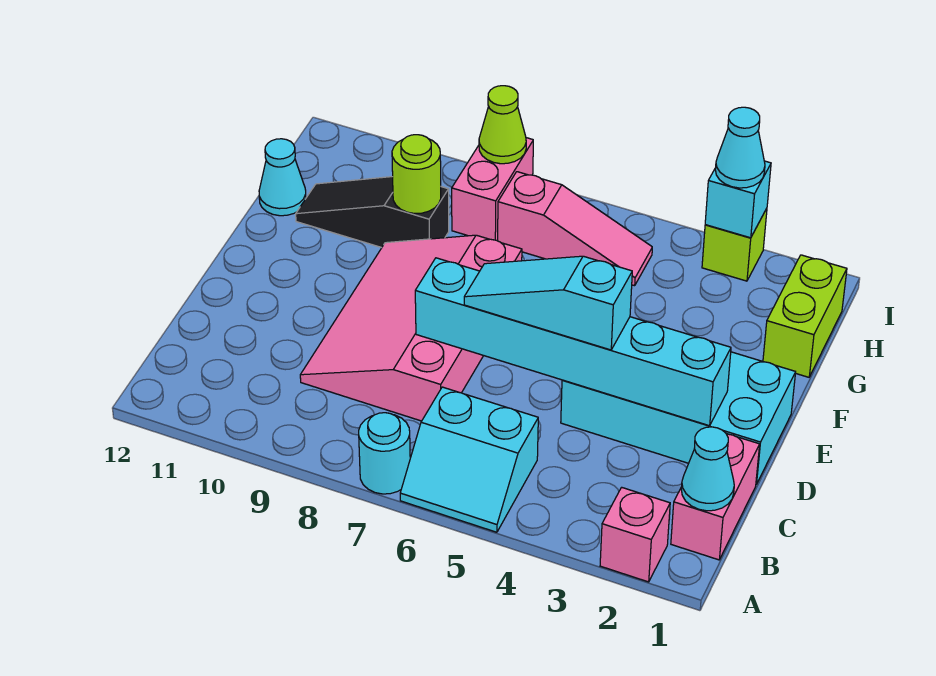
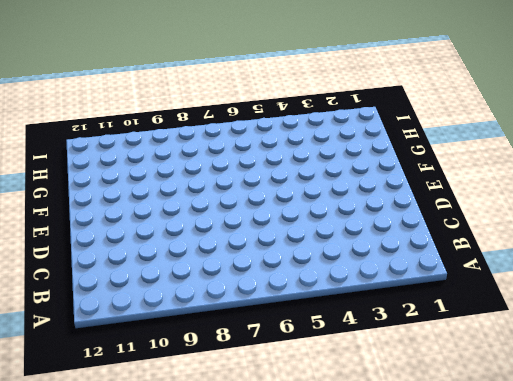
none -> pink 1x1 brick [600,487,670,582]
none -> cyan 2x2 slope [400,387,538,532]
none -> cyan 1x1 round brick [359,413,410,494]

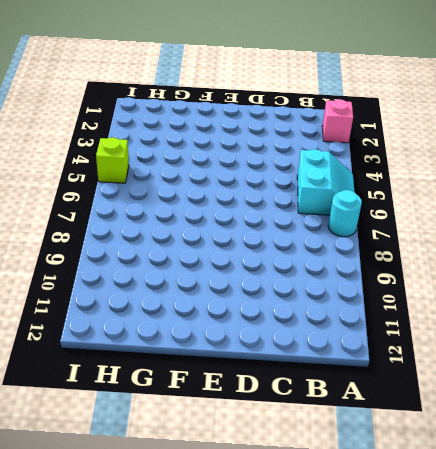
lime 1x1 brick [96,137,129,183] -> lime 1x1 brick moved to [702,208,767,281]
none -> pink 1x2 brick [671,434,760,560]
none -> pink 3x4 slope [300,235,522,421]
none -> cyan 2x4 brick [561,352,796,484]

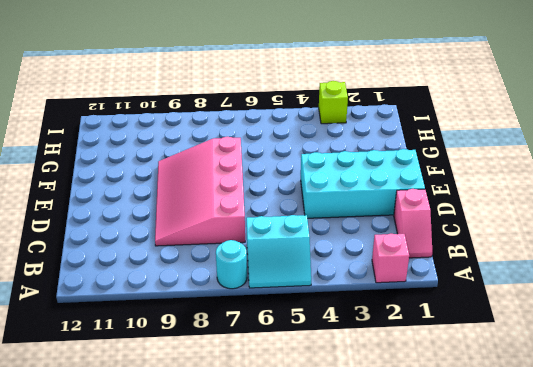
pink 1x2 slope [394,189,432,258] -> pink 1x2 brick [671,434,760,560]
none -> lime 1x2 brick [763,255,847,377]
none -> black 1x3 slope [296,177,449,248]
none -> cyan 1x1 cone [259,139,306,216]

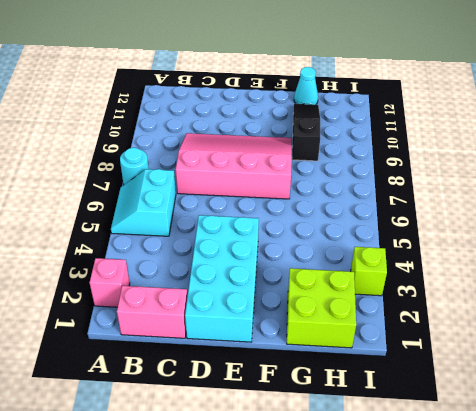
lime 2x2 brick [287,268,356,348] -> lime 1x2 brick [763,255,847,377]
none -> pink 1x3 slope [497,172,652,286]
none -> pink 1x2 brick [452,138,533,240]
none -> cyan 1x1 cone [681,427,734,511]

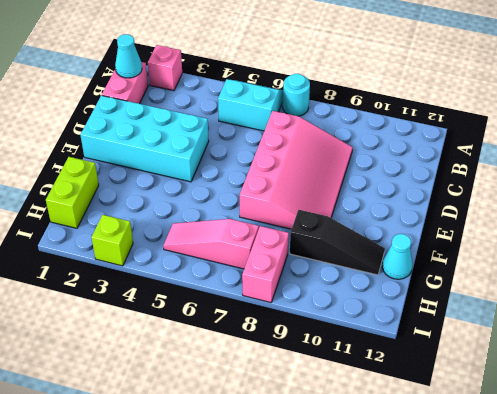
none -> cyan 1x6 brick [415,258,731,426]
none -> lime 1x1 round brick [392,135,441,214]
none -> cyan 1x1 brick [705,161,771,238]

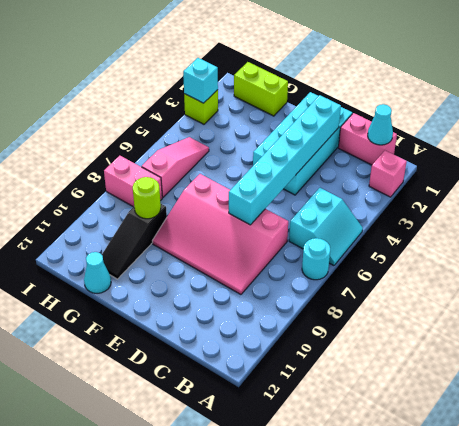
none -> lime 1x1 cone [479,86,526,164]
none -> cyan 1x3 slope [464,256,632,350]
none -> cyan 1x1 cone [715,107,765,188]

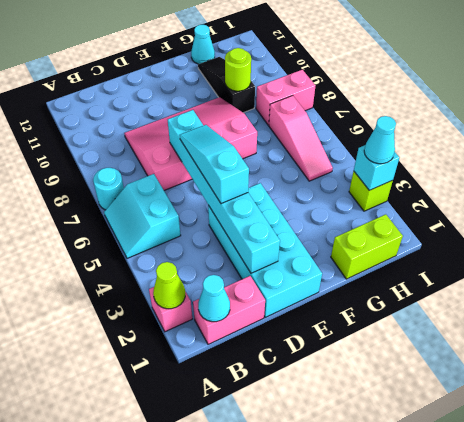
lime 1x1 cone [153,262,185,309] -> lime 1x1 cone moved to [479,86,526,164]

